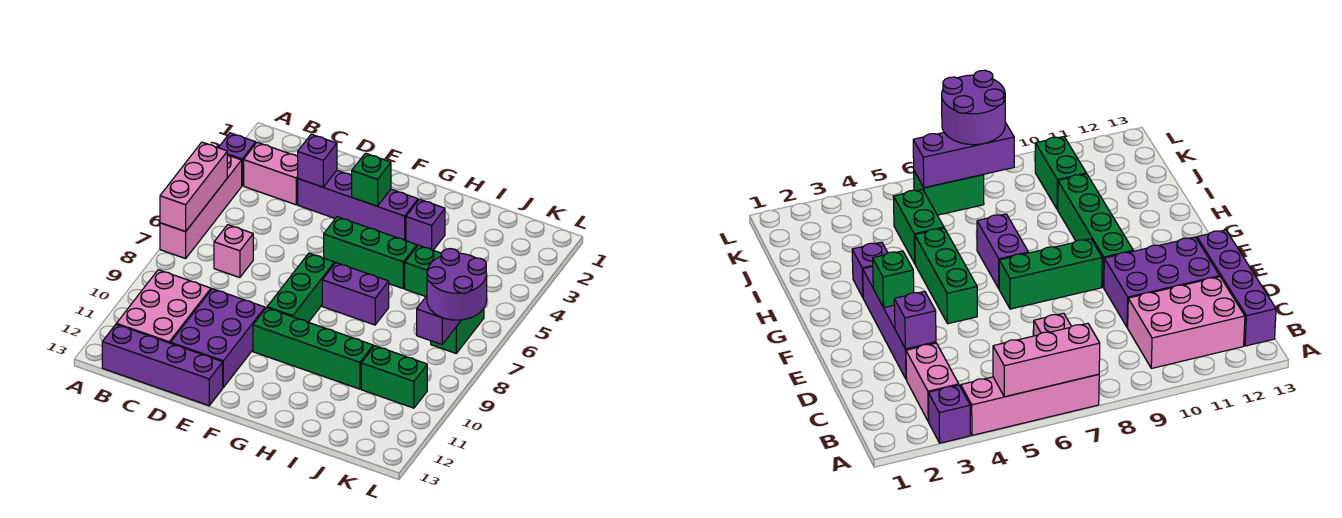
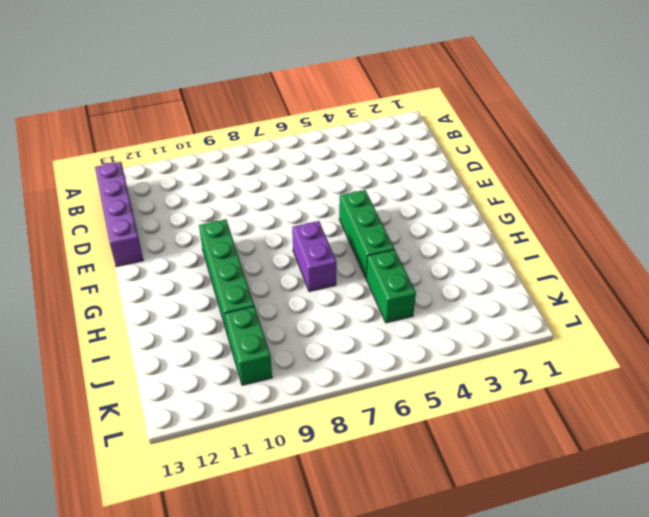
none -> purple 1x1 brick [218,133,256,185]
none -> pink 1x4 brick [160,155,242,259]
none -> pink 1x2 brick [244,142,298,205]

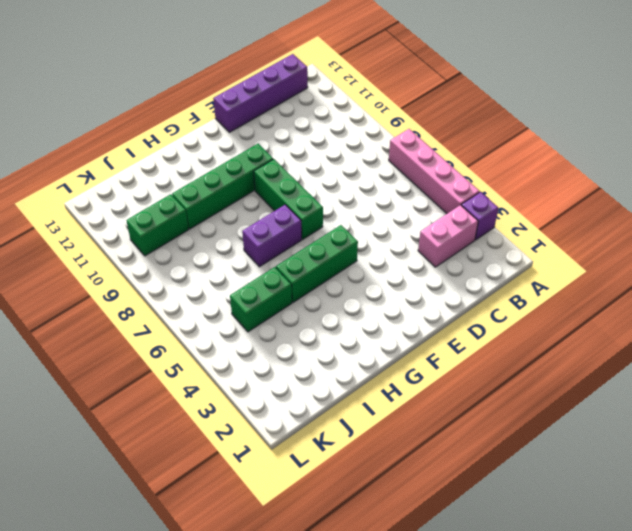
none -> pink 2x3 brick [116,270,211,343]
none -> pink 1x1 brick [214,225,253,278]
none -> purple 1x4 brick [298,170,418,241]

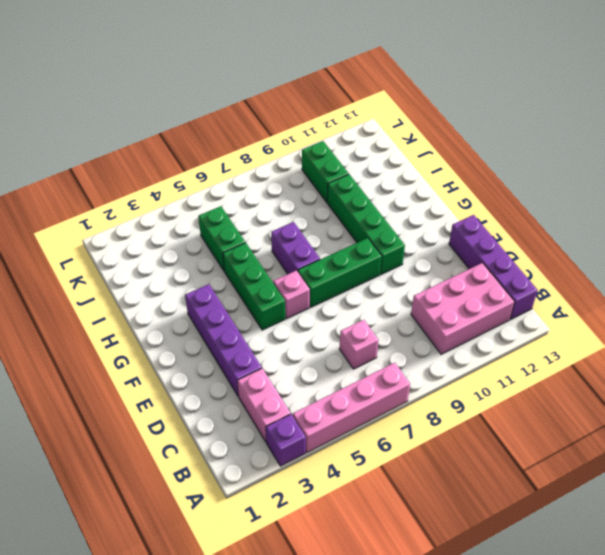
pink 1x1 brick [273,270,310,318] -> none
none -> purple 2x3 brick [171,289,265,387]
none -> purple 1x1 brick [406,199,445,250]
none -> green 1x2 brick [431,309,484,353]

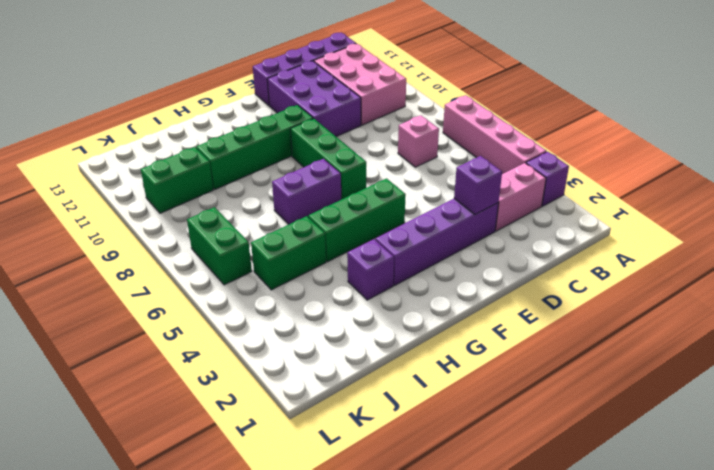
none -> pink 1x3 brick [160,142,227,232]
none -> green 1x1 brick [352,153,391,206]
none -> purple 1x3 brick [417,296,461,344]

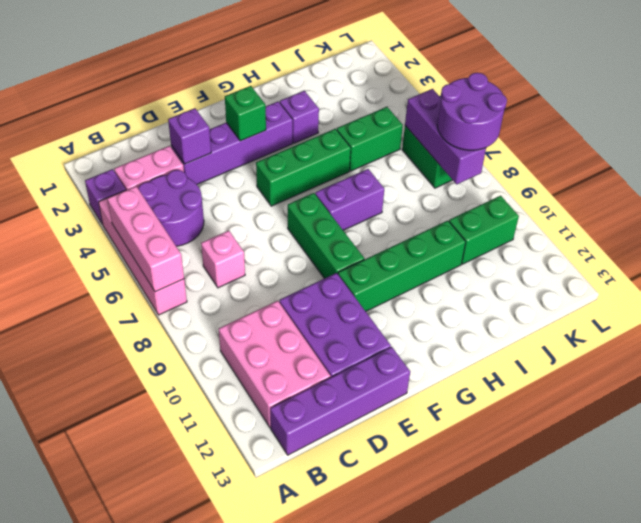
purple 2x2 round brick [138,170,204,246] -> none

